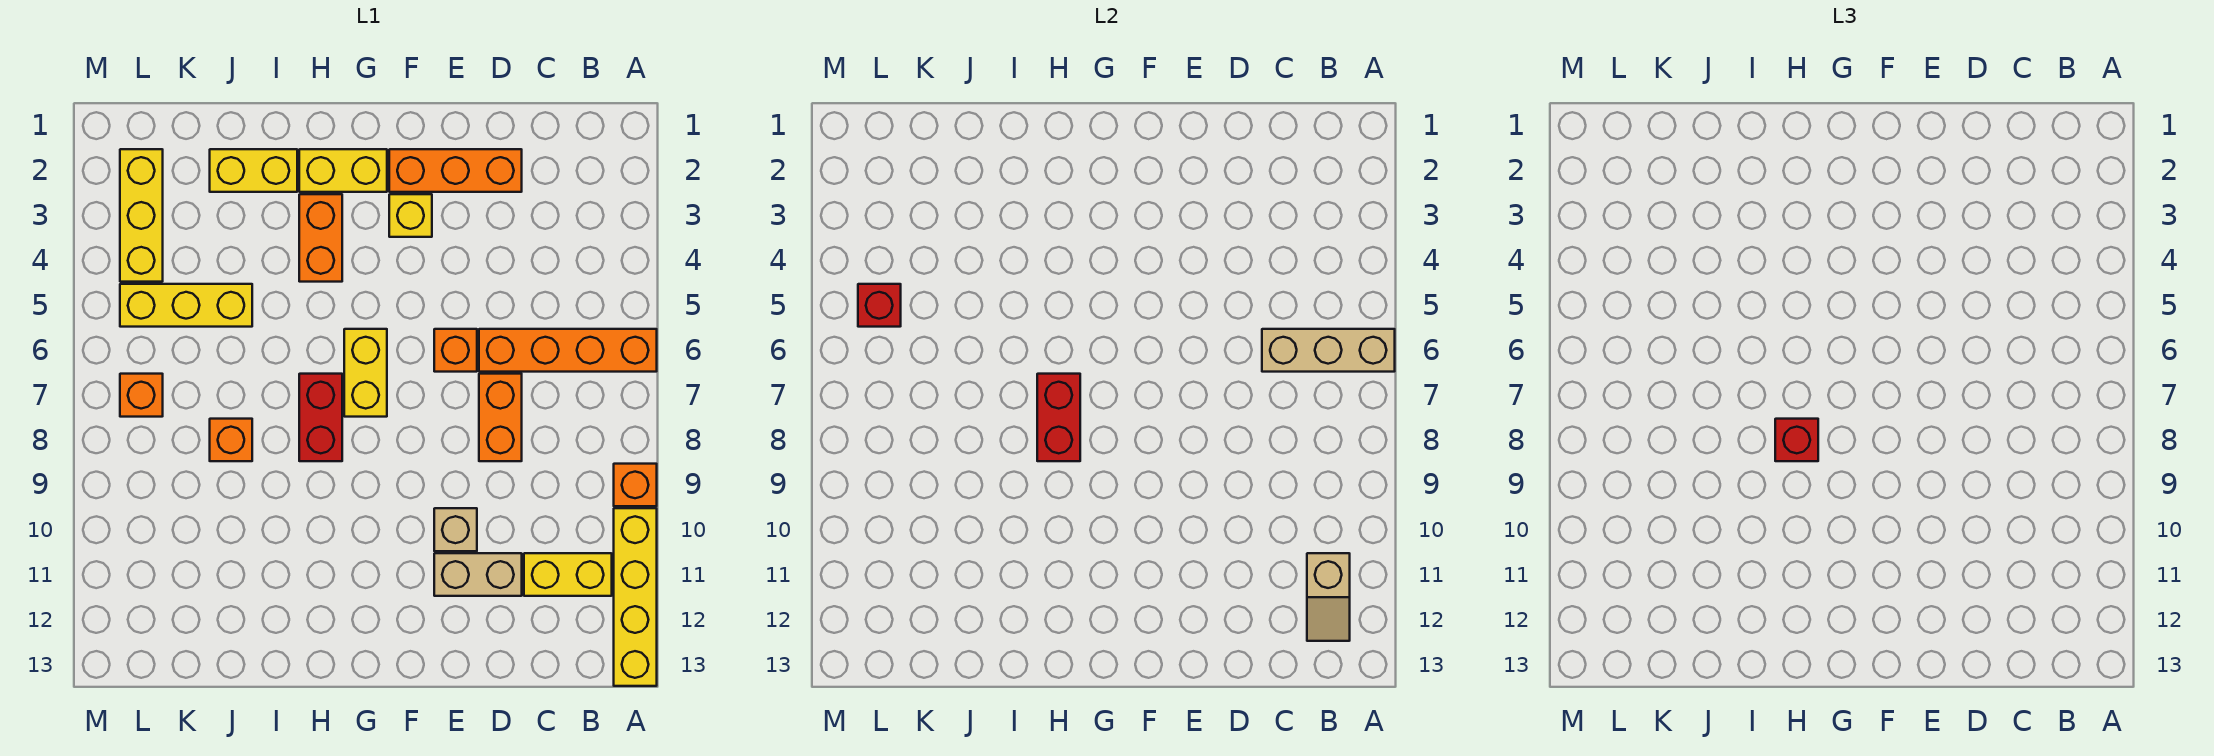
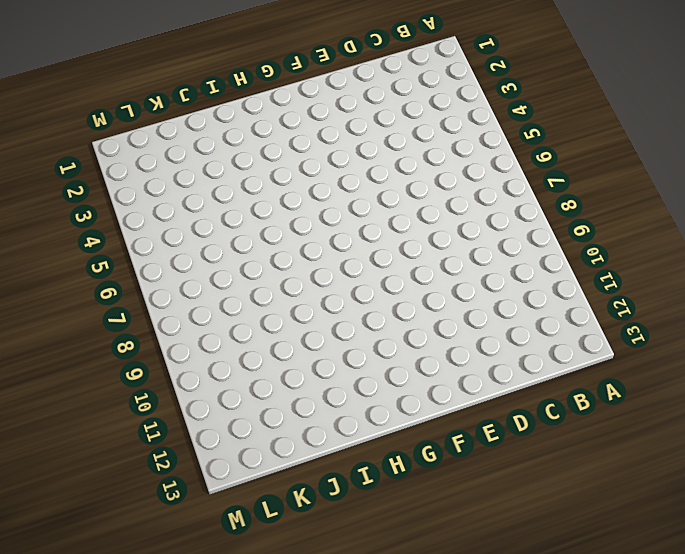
none -> orange 1x4 brick [479,329,657,372]
none -> orange 1x1 brick [614,464,657,506]
none -> yellow 1x4 brick [614,508,657,686]

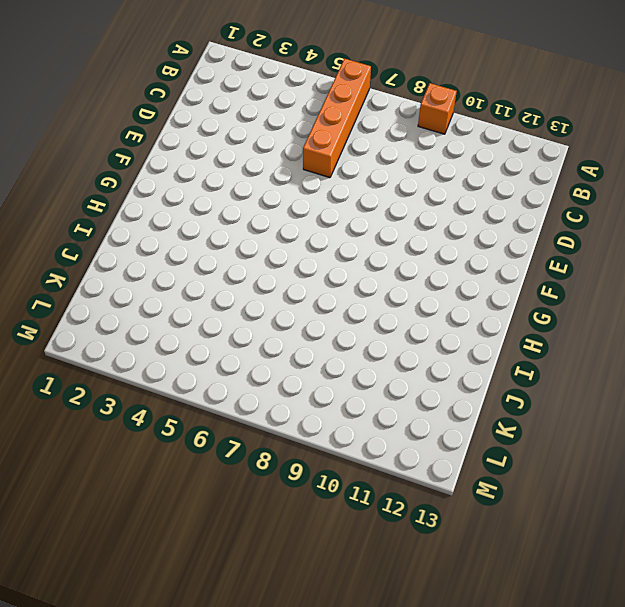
none -> yellow 1x4 brick [614,508,657,686]
none -> yellow 1x2 brick [524,553,612,596]
none -> orange 1x3 brick [389,149,522,192]

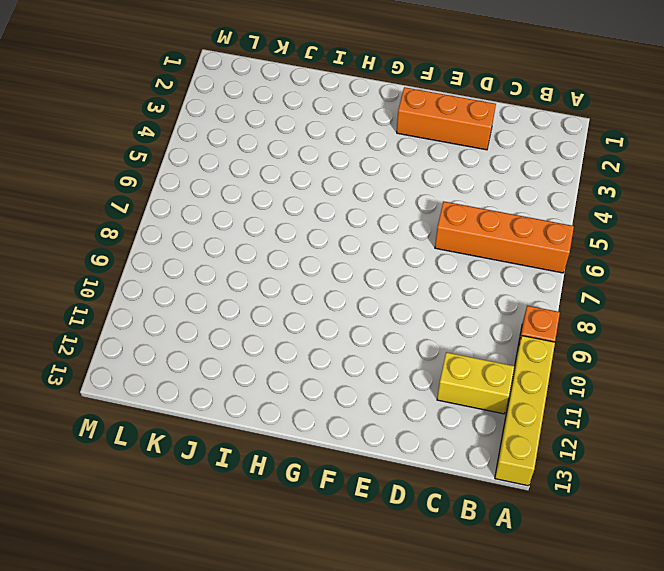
none -> orange 1x2 brick [479,374,522,461]
none -> tan 1x2 brick [434,553,522,596]
none -> orange 1x1 brick [434,329,477,372]

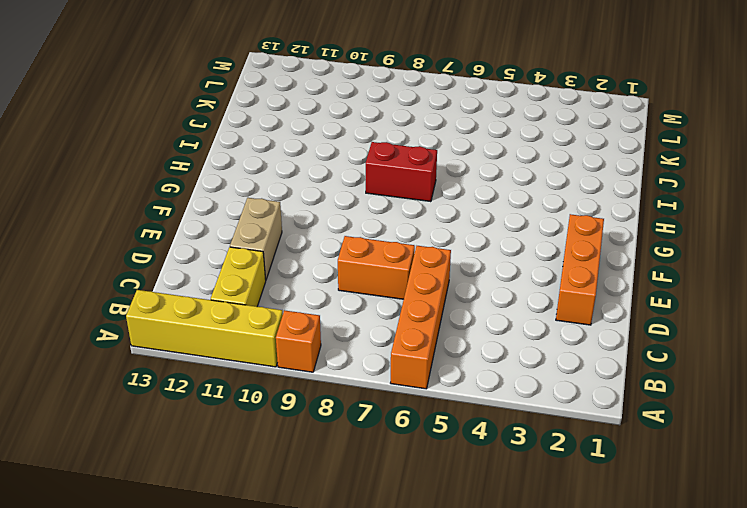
none -> orange 1x1 brick [434,329,477,372]
none -> tan 1x1 brick [434,508,477,551]
none -> yellow 1x1 brick [389,194,432,237]

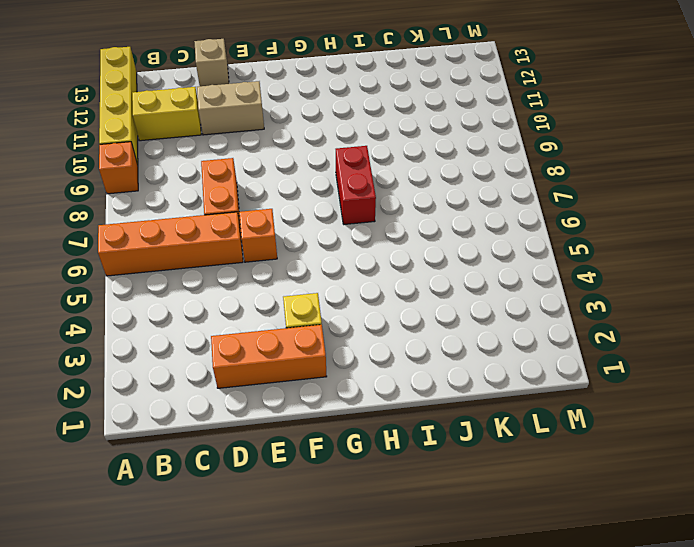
tan 1x1 brick [194,39,229,86] -> tan 1x1 brick moved to [434,508,477,551]
none -> yellow 1x2 brick [299,149,387,192]
none -> yellow 1x2 brick [344,329,387,417]
none -> orange 1x2 brick [299,194,342,282]

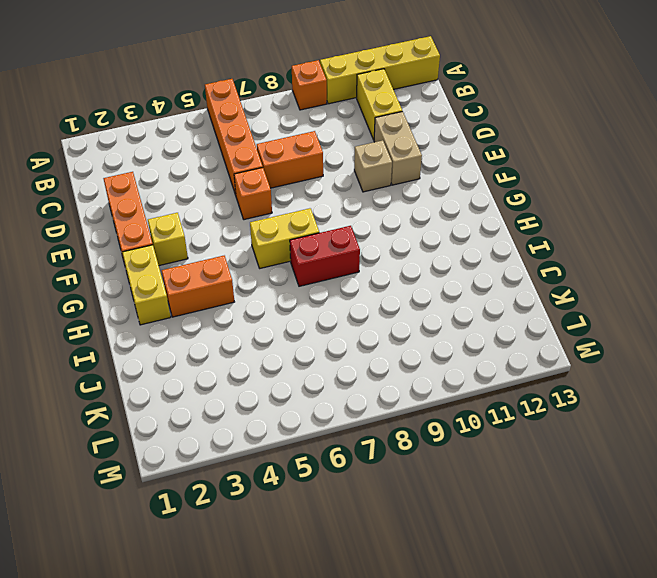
none -> yellow 1x2 brick [210,149,297,192]
none -> yellow 1x3 brick [120,284,252,327]
none -> orange 1x1 brick [210,419,252,461]

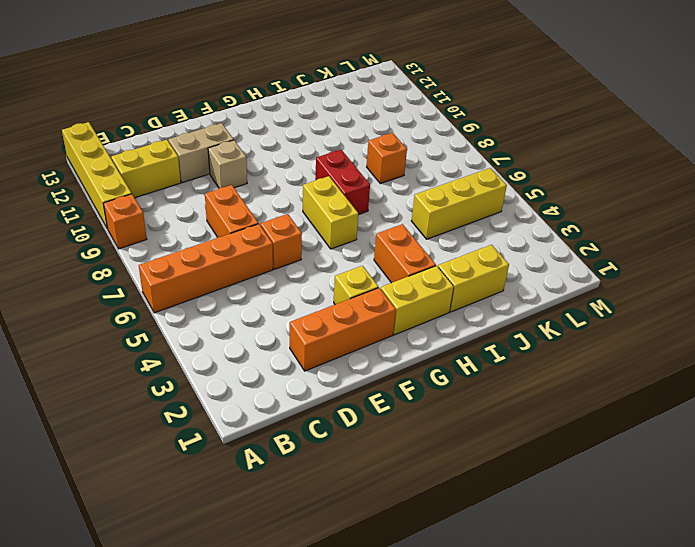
none -> yellow 1x3 brick [120,149,163,282]
none -> orange 1x1 brick [120,374,163,417]
none -> tan 1x3 brick [1262,329,1395,372]

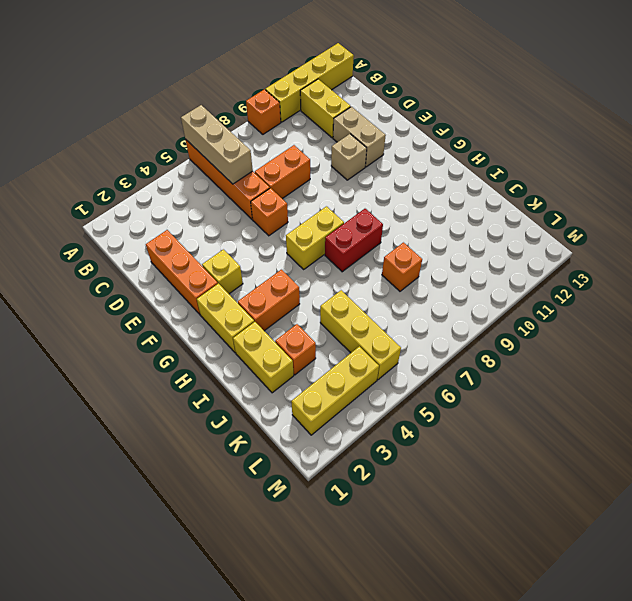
orange 1x1 brick [275,324,316,375] -> orange 1x1 brick moved to [120,374,163,417]
none -> tan 1x2 slope [1307,553,1350,641]
none -> red 1x2 brick [1037,374,1080,461]
none -> red 1x1 brick [858,284,901,327]

